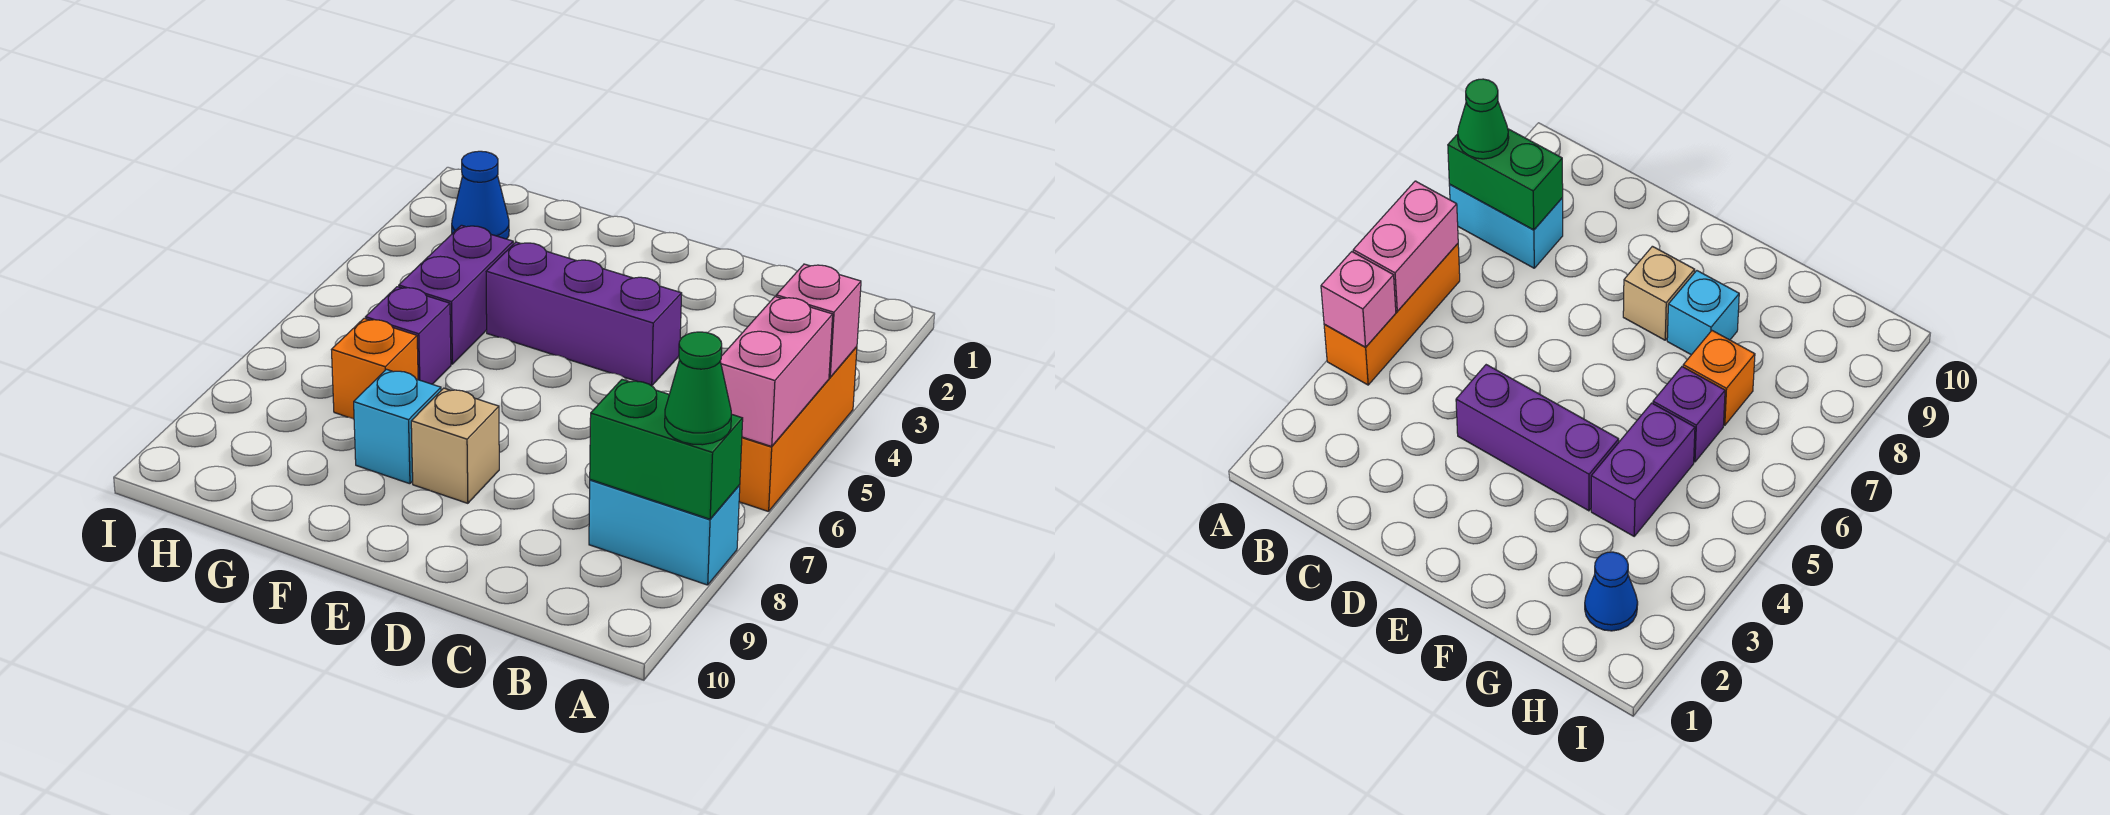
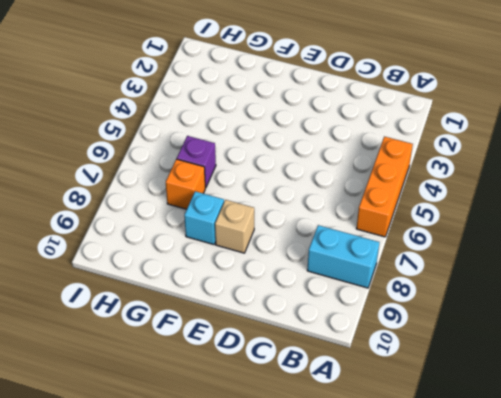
none -> purple 1x3 brick [486,242,682,386]
none -> purple 1x2 brick [399,225,513,364]
none -> blue 1x1 cone [452,151,509,239]

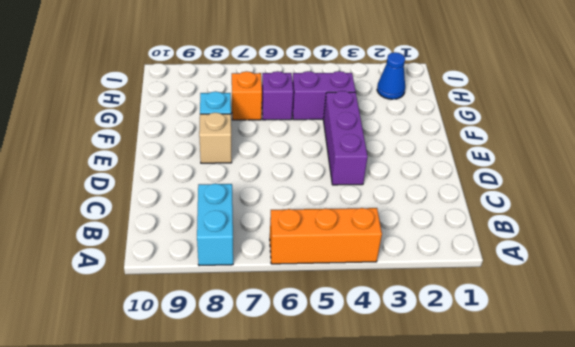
none -> pink 1x1 brick [776,264,861,377]
none -> pink 1x2 brick [720,297,833,446]
none -> green 1x2 brick [590,380,743,519]

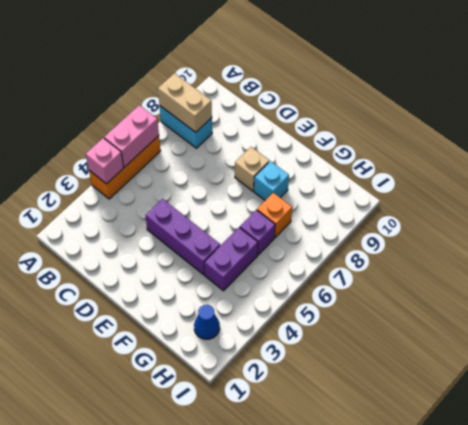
tan 1x2 brick [158,73,212,132] -> green 1x2 brick [590,380,743,519]
none -> green 1x1 cone [665,332,731,445]

